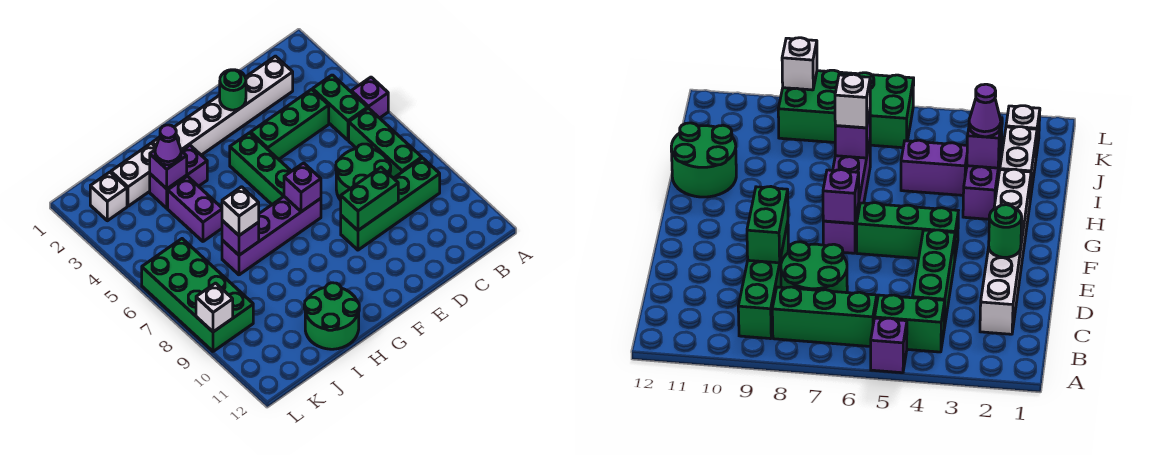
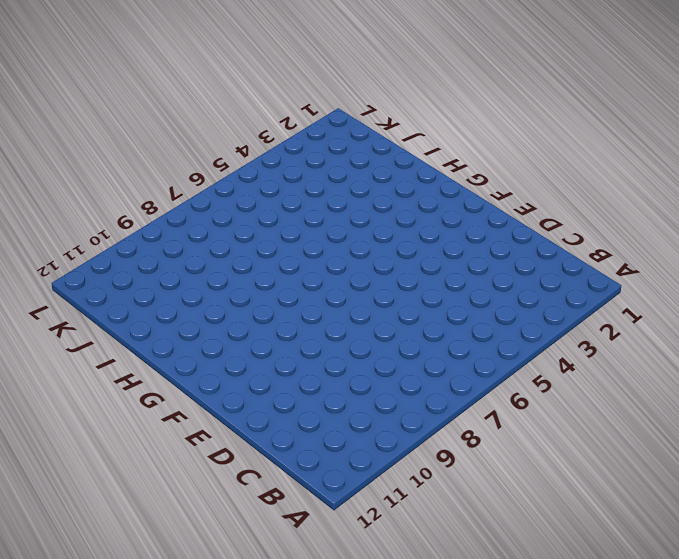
none -> purple 1x1 brick [351,77,388,118]
none -> green 1x2 brick [313,75,368,140]
none -> green 1x3 brick [349,108,422,178]

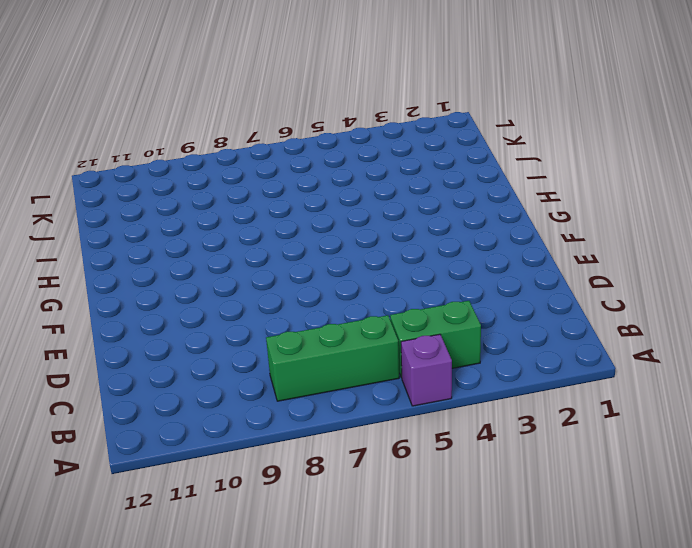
none -> green 1x4 brick [341,158,440,250]
none -> white 1x6 brick [152,56,293,155]
none -> green 1x3 brick [251,89,329,159]

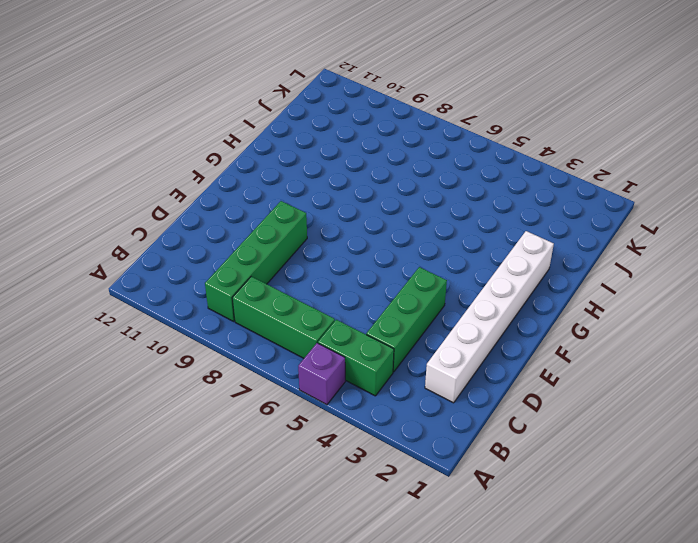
none -> green 2x2 round brick [336,144,391,200]
none -> green 1x3 brick [230,133,291,204]
none -> purple 1x4 brick [222,197,321,275]

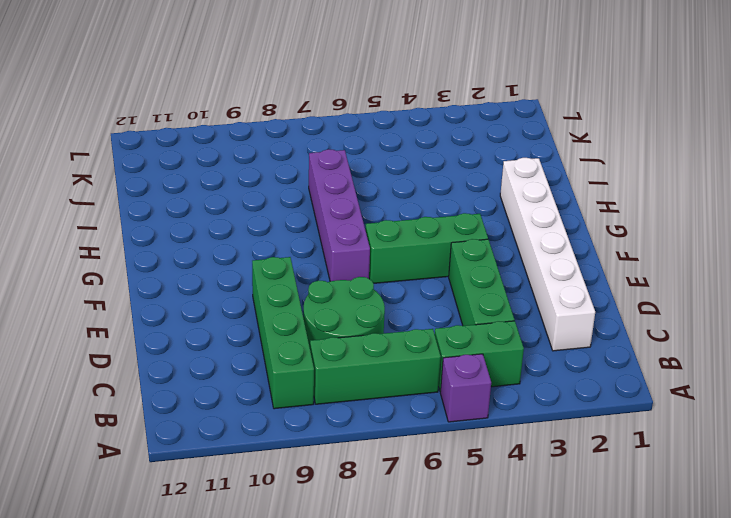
none -> purple 1x2 brick [150,145,207,208]
none -> green 2x2 round brick [304,283,359,349]
none -> white 1x2 brick [111,143,156,206]

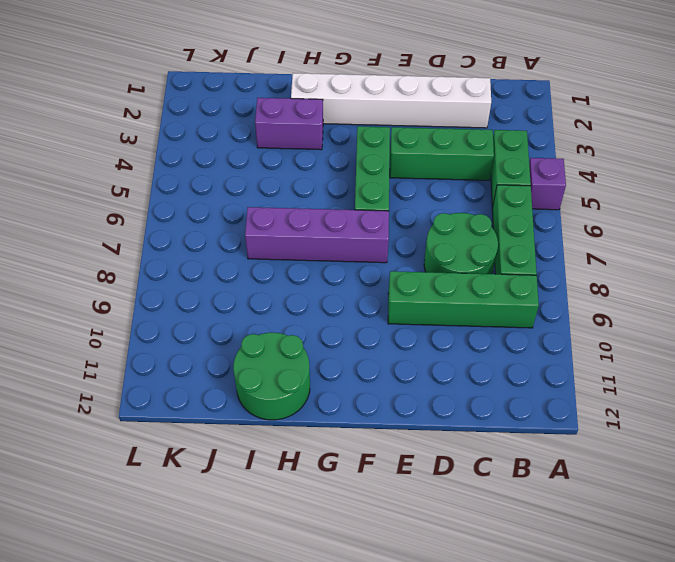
none -> white 1x2 brick [111,143,156,206]
none -> purple 1x2 brick [168,176,222,241]
none -> white 1x1 brick [90,172,127,221]

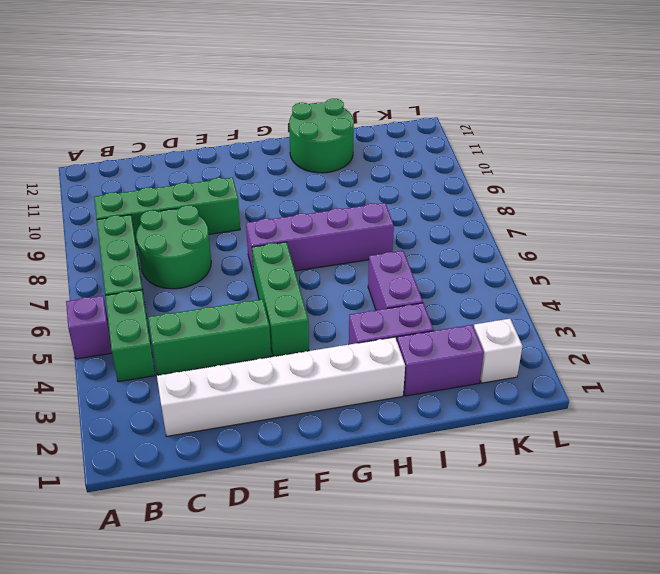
purple 1x2 brick [397,325,484,396] -> white 1x2 brick [111,143,156,206]
none -> green 2x4 brick [142,239,253,351]
none -> green 1x2 brick [341,167,398,230]
none -> green 1x1 round brick [220,70,246,110]

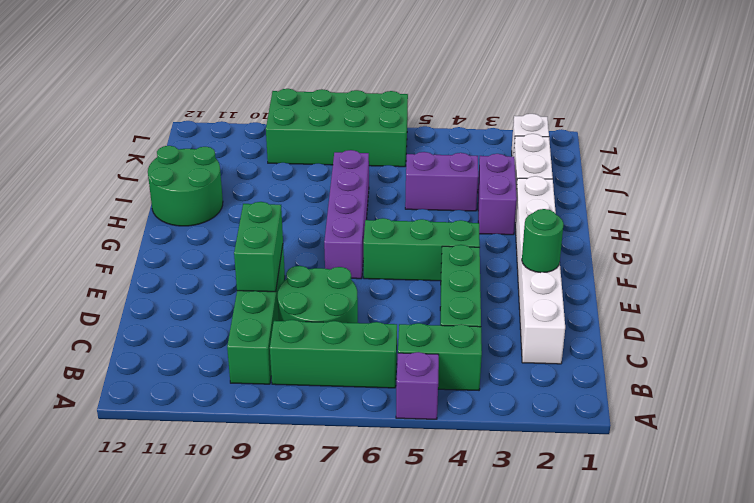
none -> purple 1x1 brick [284,163,321,212]
none -> purple 1x1 brick [150,150,187,189]
none -> purple 1x1 brick [222,220,259,255]

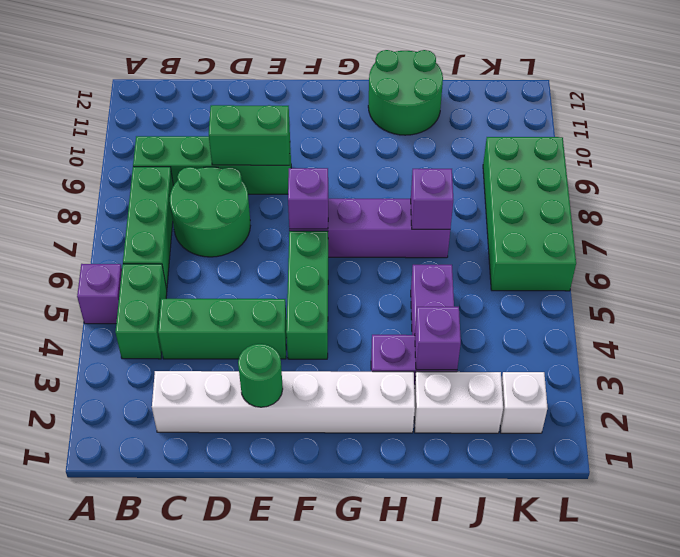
none -> white 1x1 brick [196,283,233,332]
none -> purple 1x1 cone [155,125,181,165]
none -> white 1x1 brick [222,187,259,235]

